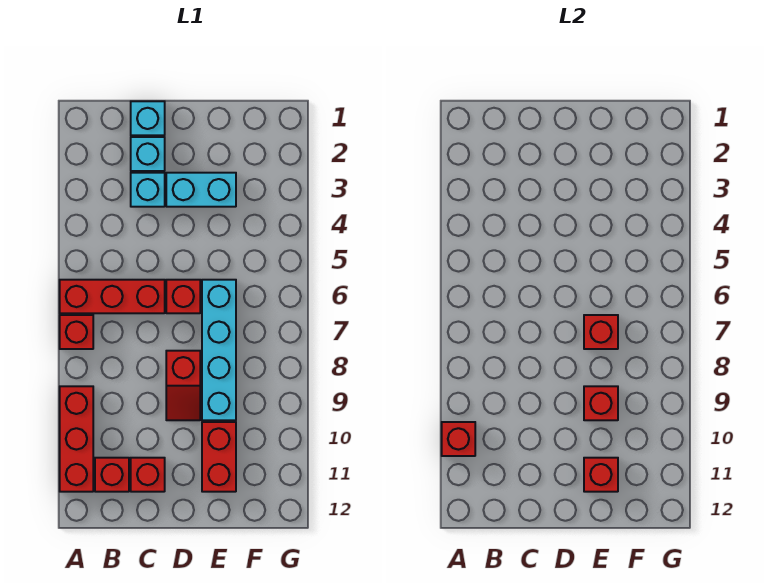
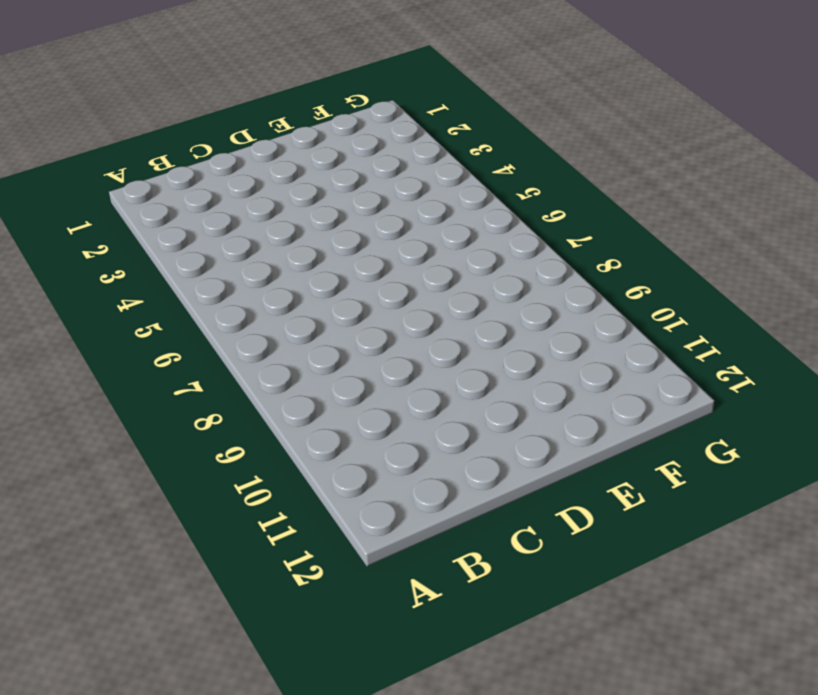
none -> red 1x3 brick [60,280,165,313]
none -> red 1x1 brick [60,315,93,349]
none -> red 1x3 brick [60,386,93,492]

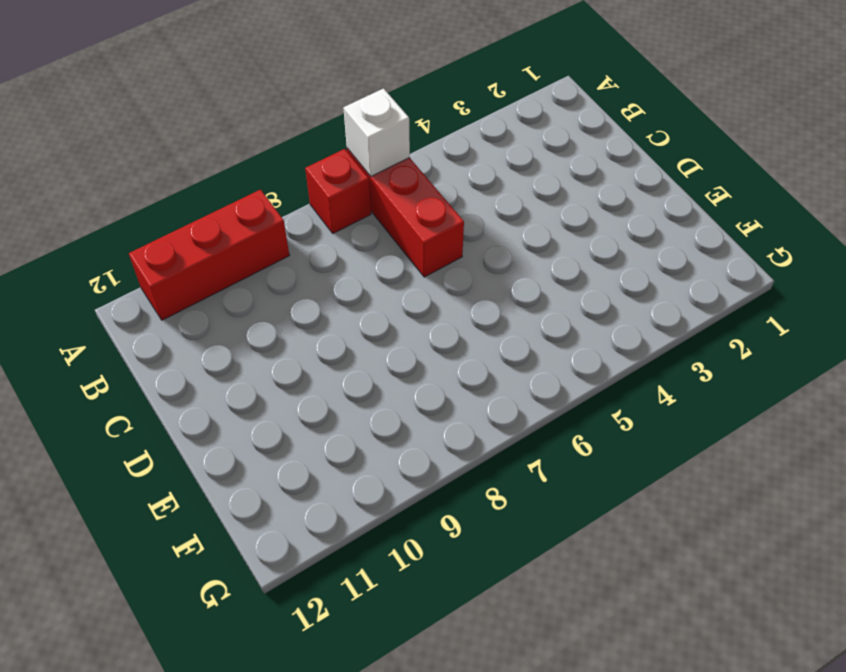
white 1x1 brick [343,89,410,176] -> none
none -> red 1x1 brick [95,458,129,492]
none -> cyan 1x1 brick [131,101,165,135]
none -> cyan 1x1 brick [131,137,165,171]

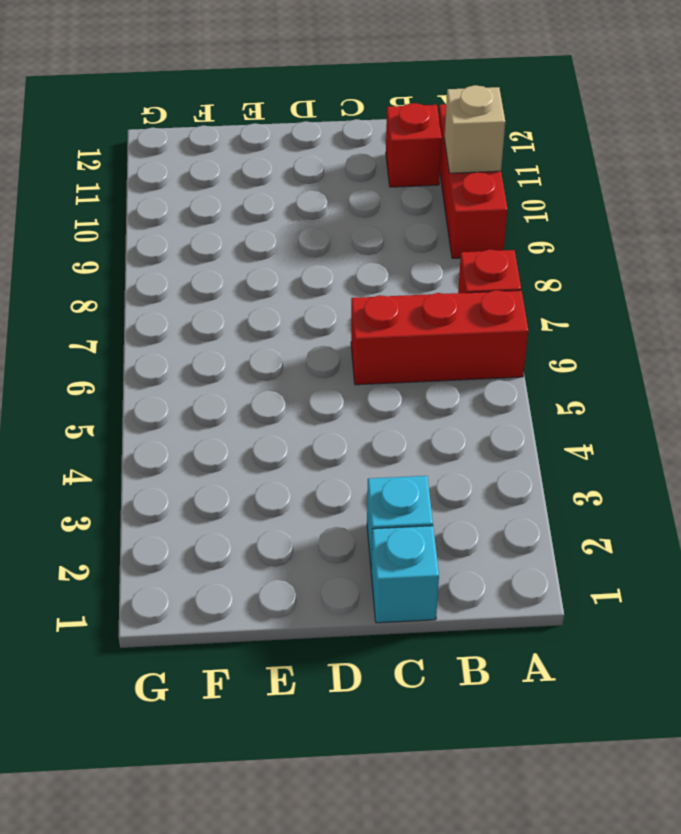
tan 1x1 brick [444,85,505,173] -> red 1x1 brick [442,422,475,456]
none -> cyan 1x1 brick [131,173,165,207]
none -> red 1x1 brick [131,458,165,492]
none -> cyan 1x2 brick [166,173,236,207]

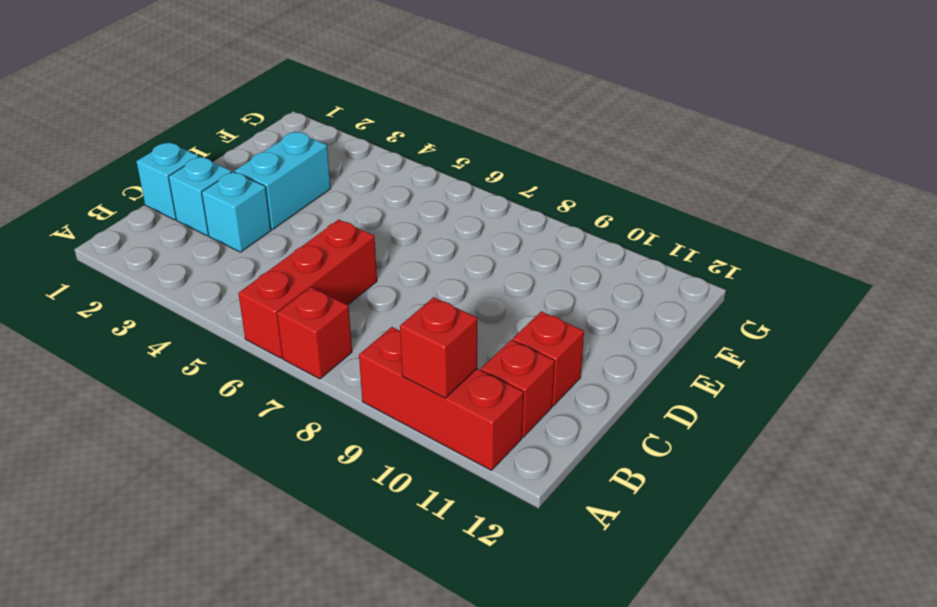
none -> red 1x1 brick [166,280,200,313]
none -> red 1x2 slope [166,351,200,420]
none -> cyan 1x4 brick [202,280,236,420]

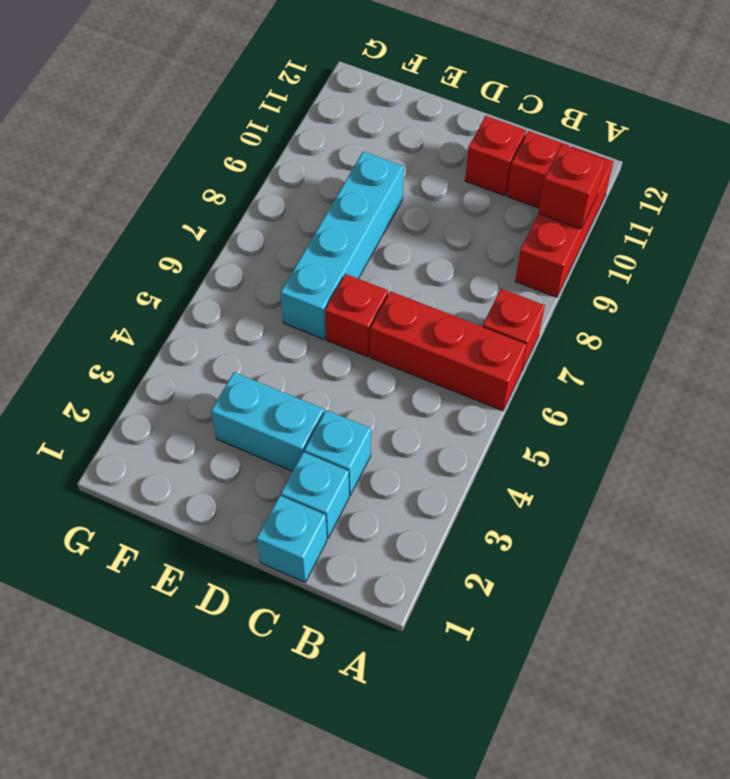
none -> red 1x2 slope [166,351,200,420]
none -> red 1x2 brick [202,422,236,492]
none -> red 1x1 brick [584,315,618,349]

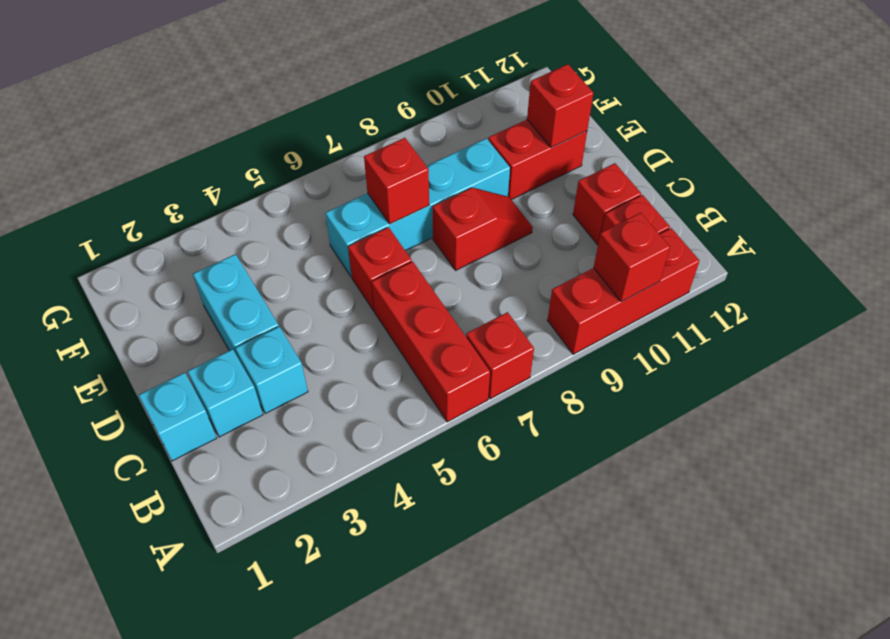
none -> red 1x1 brick [584,386,618,420]

